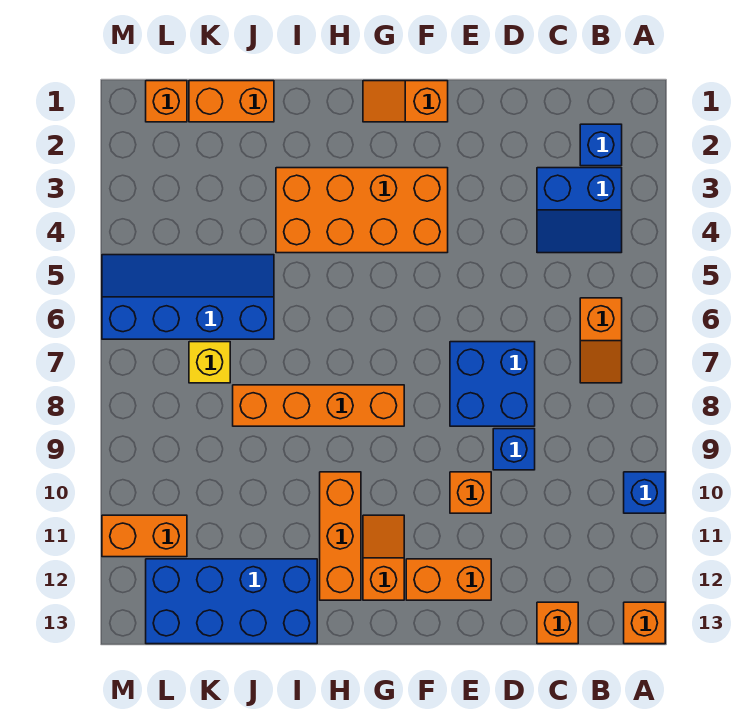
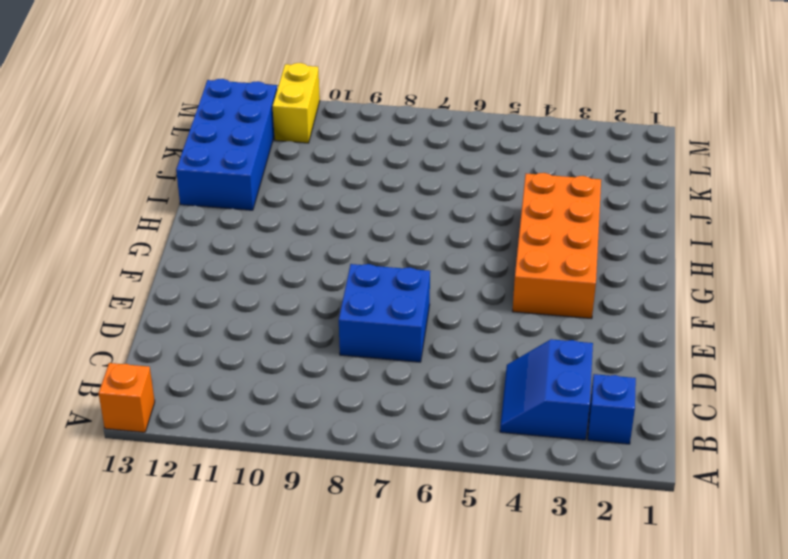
yellow 1x2 brick [273,63,320,143] -> orange 1x2 brick [102,515,187,557]
none -> blue 1x1 brick [624,472,665,513]
none -> orange 1x2 slope [580,298,622,383]
none -> orange 1x1 brick [537,602,578,644]

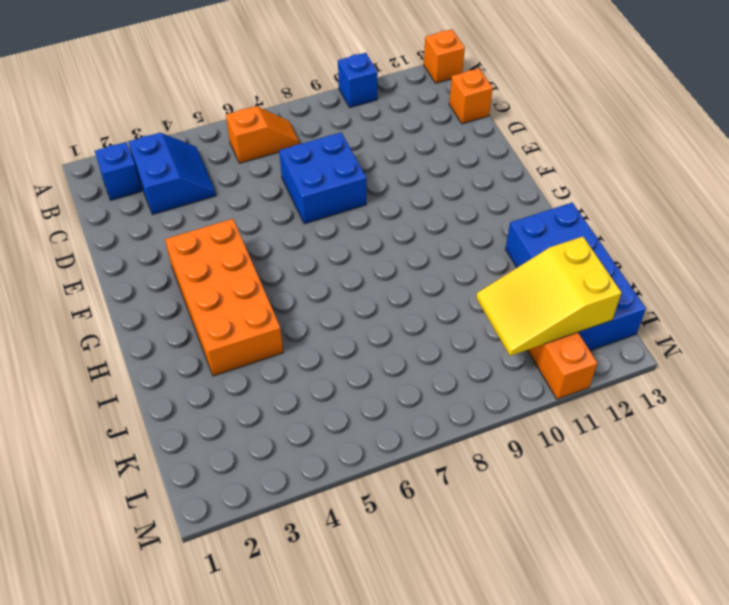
yellow 2x3 slope [476,237,621,356] -> none
none -> blue 1x1 brick [493,429,535,470]
none -> orange 1x1 brick [450,472,491,513]
none -> orange 1x2 brick [406,559,491,600]

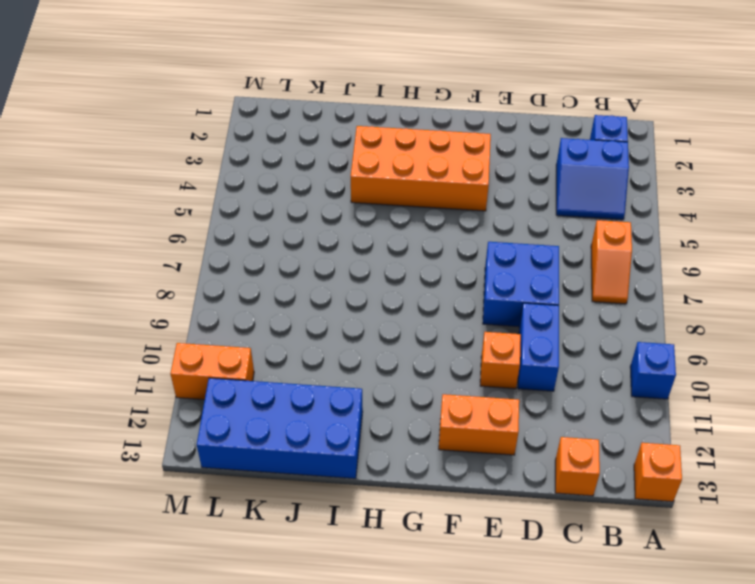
blue 1x2 brick [518,303,559,391] -> blue 1x1 brick [493,429,535,470]
none -> orange 1x2 slope [363,81,448,122]
none -> orange 1x4 brick [233,385,404,426]
none -> orange 1x2 slope [363,515,404,600]

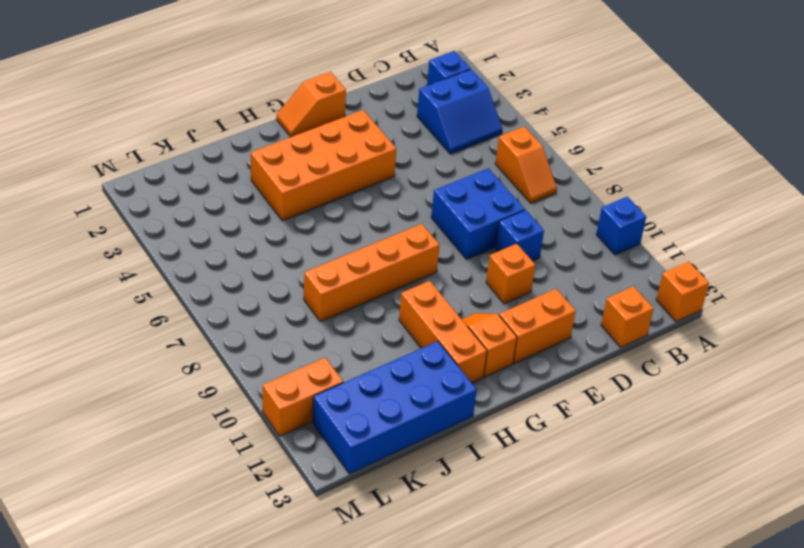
none -> orange 1x2 brick [189,81,274,122]
none -> blue 2x4 slope [102,255,274,339]
none -> yellow 1x1 brick [189,342,230,383]

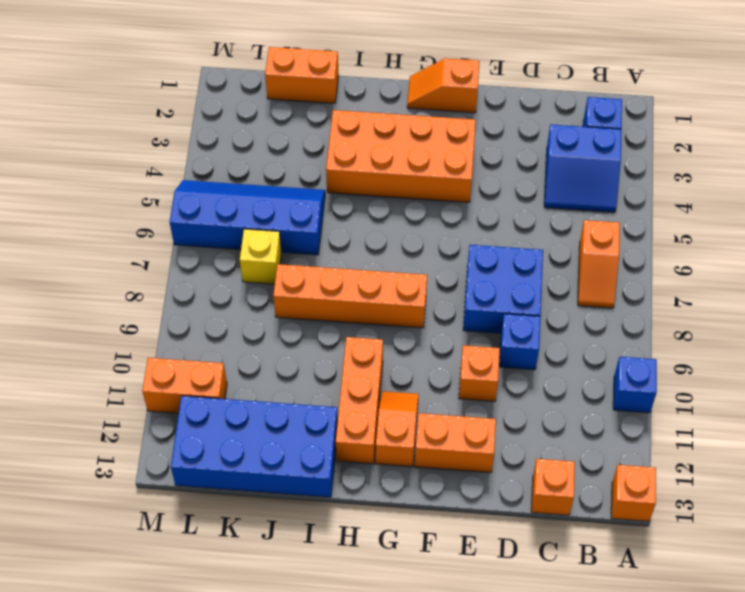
none -> orange 1x1 brick [146,81,187,122]

